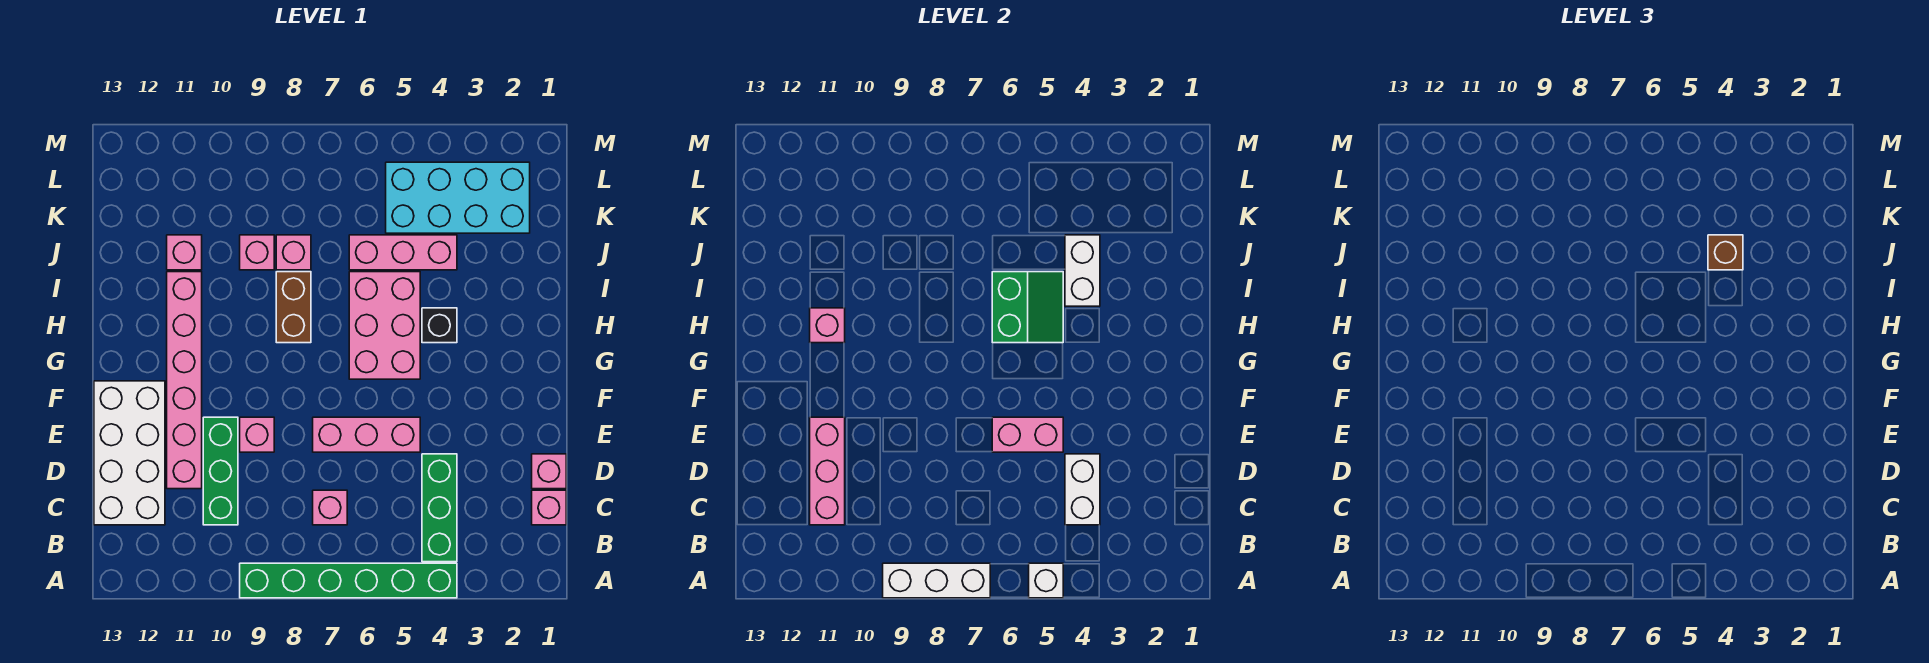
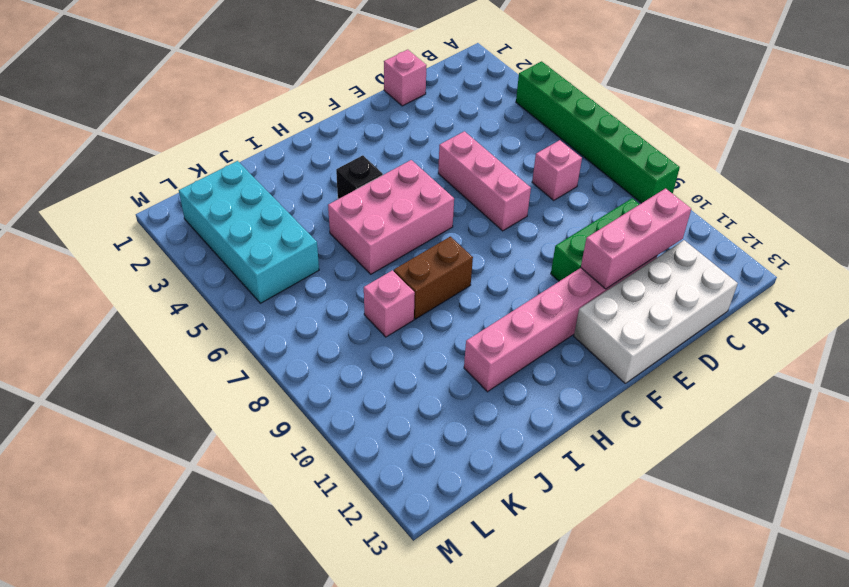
none -> green 1x3 brick [422,454,457,562]
none -> pink 1x1 brick [532,490,566,525]
none -> pink 1x1 brick [240,417,274,452]

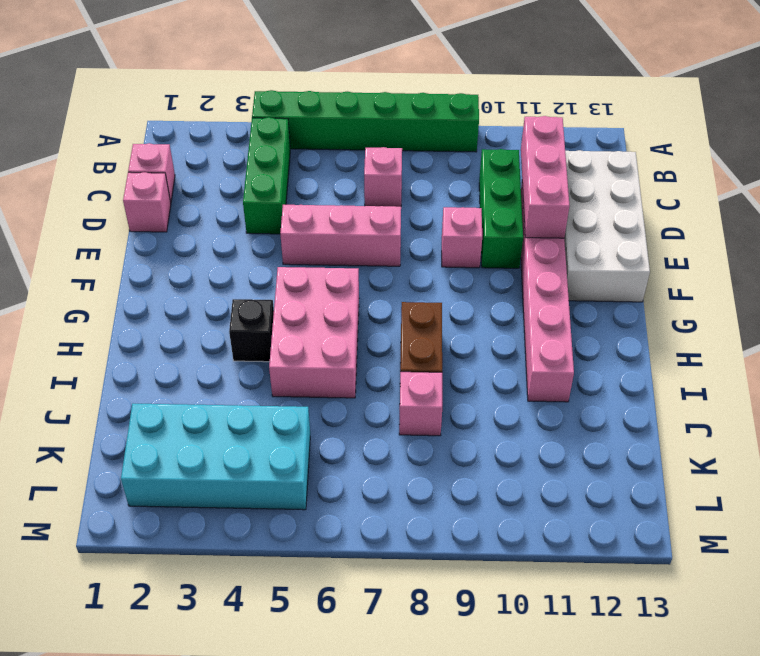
none -> pink 1x3 brick [349,235,457,270]
none -> pink 1x1 brick [240,235,274,270]
none -> pink 1x1 brick [167,235,202,270]

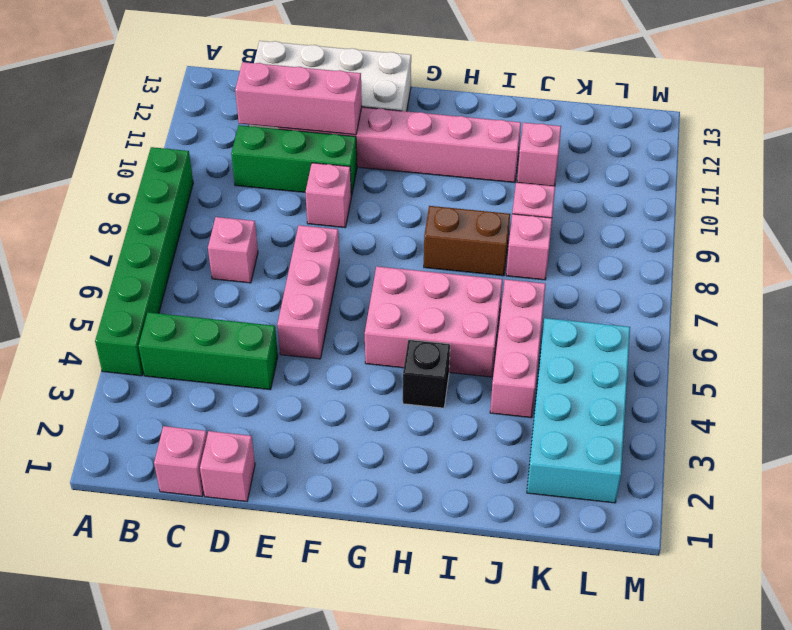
none -> white 1x1 brick [1029,563,1063,598]
none -> white 1x3 brick [883,563,990,598]
none -> white 1x2 brick [1065,454,1100,525]

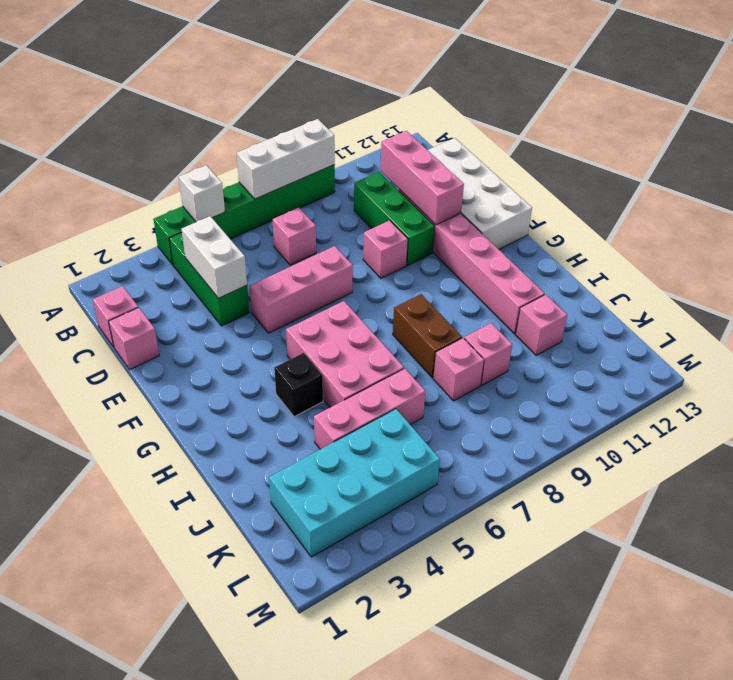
none -> pink 1x2 brick [992,417,1063,452]
none -> green 2x2 slope [992,272,1063,343]
none -> pink 1x1 brick [810,308,845,343]

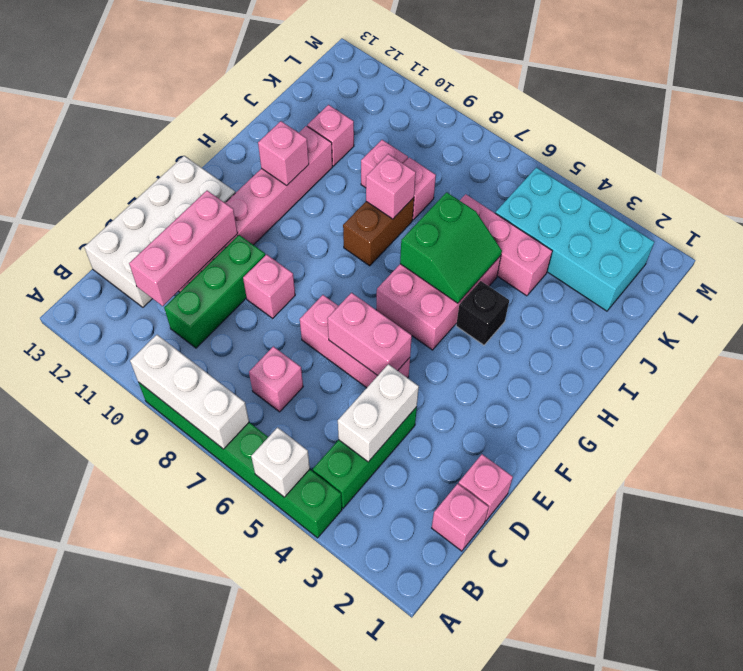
pink 1x1 brick [366,154,416,219] -> none
none -> white 1x2 brick [1065,235,1100,306]
none -> brown 1x1 brick [1708,235,1743,270]

